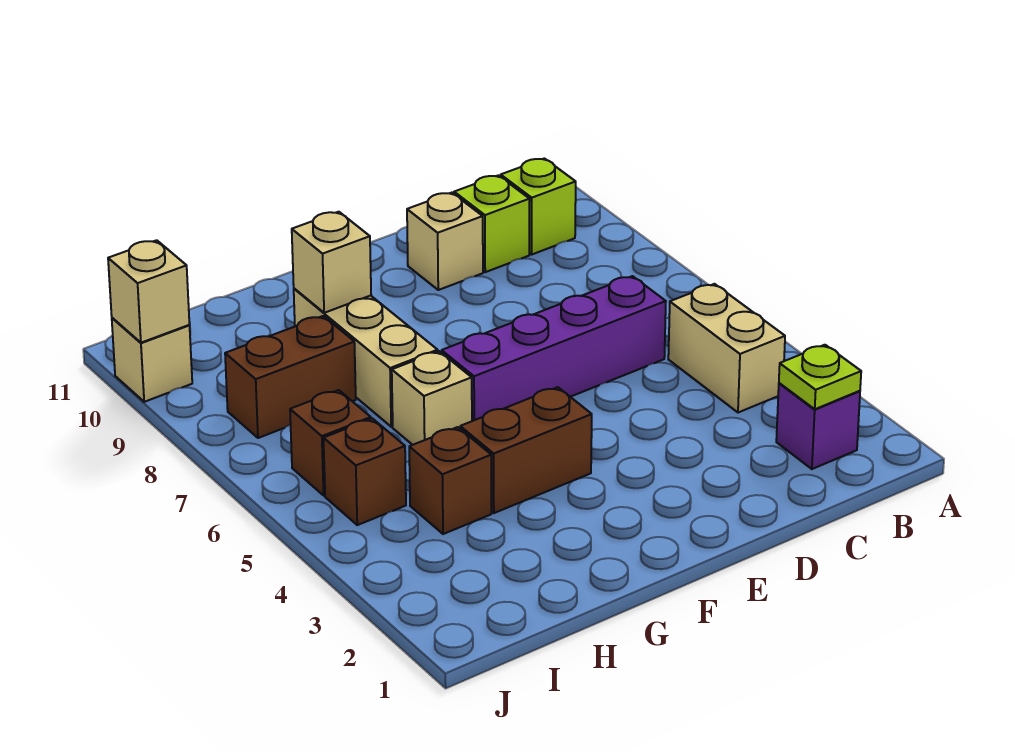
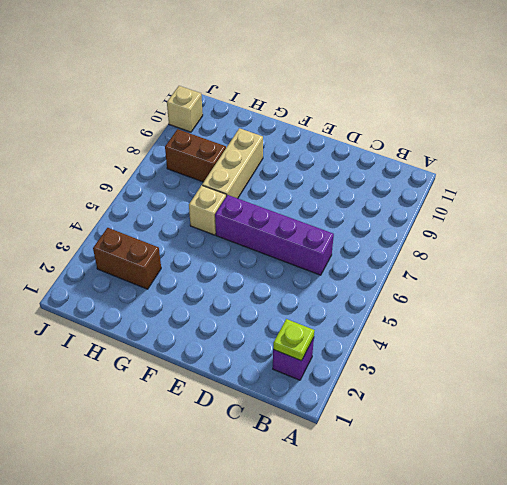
brown 1x2 brick [93,228,161,289] -> brown 1x2 brick moved to [460,387,592,513]
none -> tan 1x2 brick [668,284,785,413]
none -> lime 1x1 brick [501,158,576,254]
none -> lime 1x1 brick [454,175,530,272]

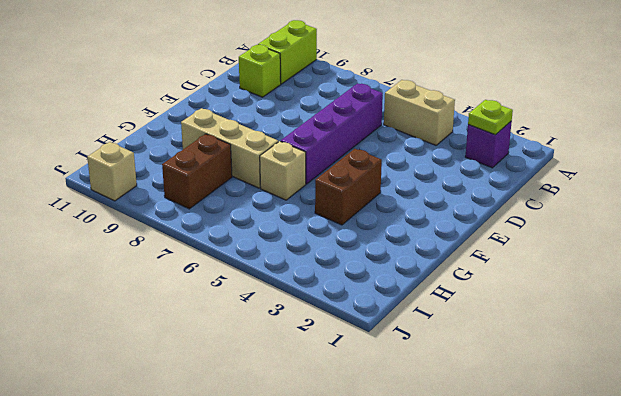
lime 1x2 brick [258,20,317,84] -> lime 1x1 brick [501,158,576,254]
none -> tan 1x1 brick [407,193,483,290]
none -> brown 1x1 brick [409,427,491,534]
none -> brown 1x1 brick [324,418,406,525]

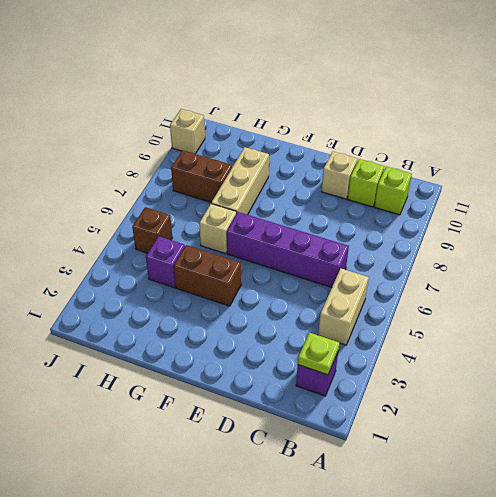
purple 1x1 brick [146,236,185,288] -> brown 1x1 brick [409,427,491,534]
none -> brown 1x1 brick [290,390,371,495]
none -> tan 1x1 brick [292,212,371,313]
none -> tan 1x1 brick [108,240,189,343]

